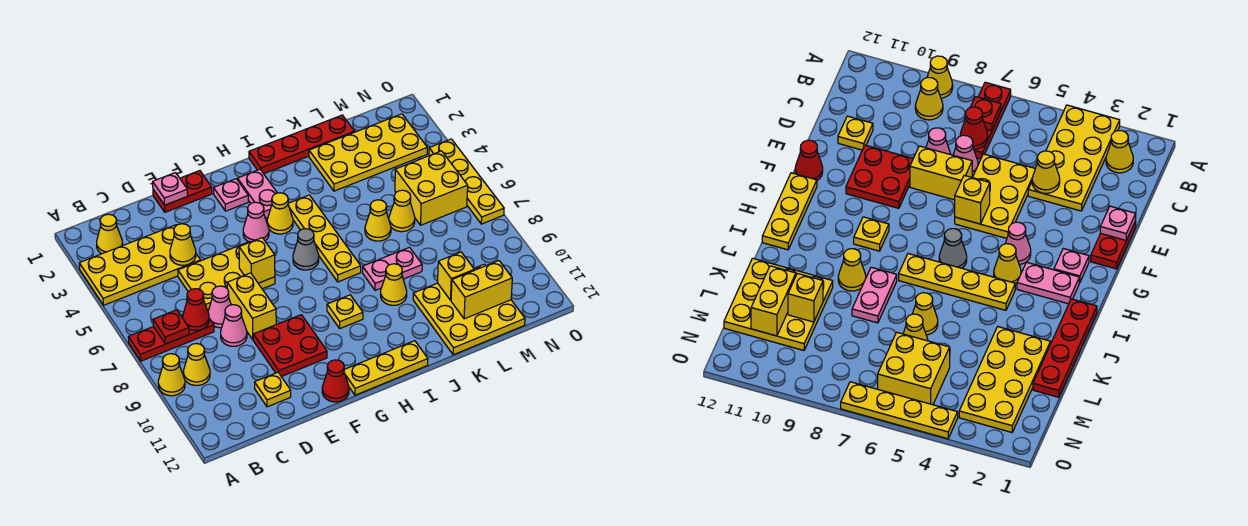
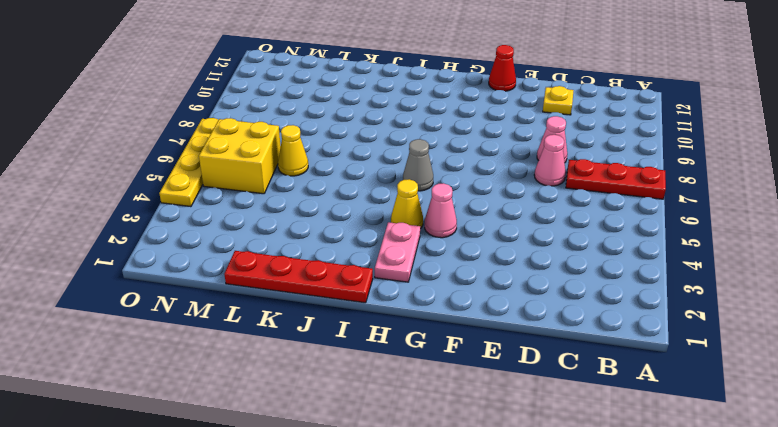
none -> yellow 2x4 plate [79,225,201,305]
none -> yellow 1x1 cone [158,354,185,396]
none -> yellow 1x1 cone [97,214,123,254]
none -> yellow 1x1 cone [184,344,210,385]

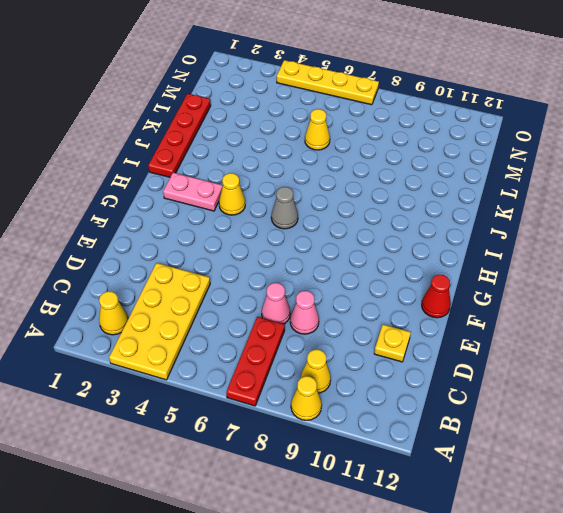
none -> yellow 2x3 plate [178,242,275,311]
none -> red 1x2 plate [153,171,212,212]
none -> yellow 1x2 brick [227,273,276,339]
none -> red 2x2 plate [253,315,327,377]

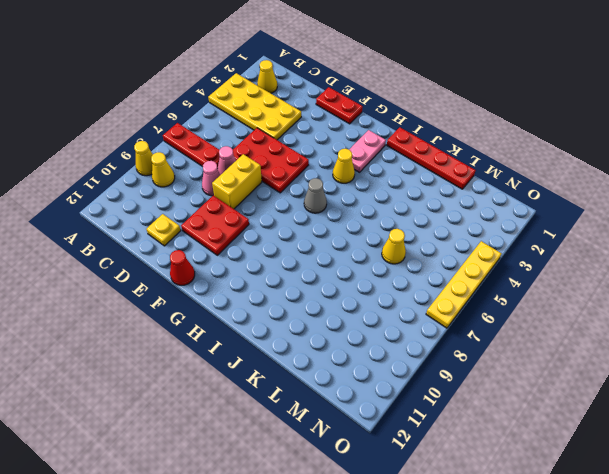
red 2x3 plate [233,128,309,193] -> yellow 2x3 plate [178,242,275,311]
none -> pink 1x1 plate [214,179,248,211]
none -> pink 1x1 cone [243,202,269,242]
none -> yellow 1x3 plate [344,341,428,395]
none -> yellow 1x1 plate [327,295,363,328]

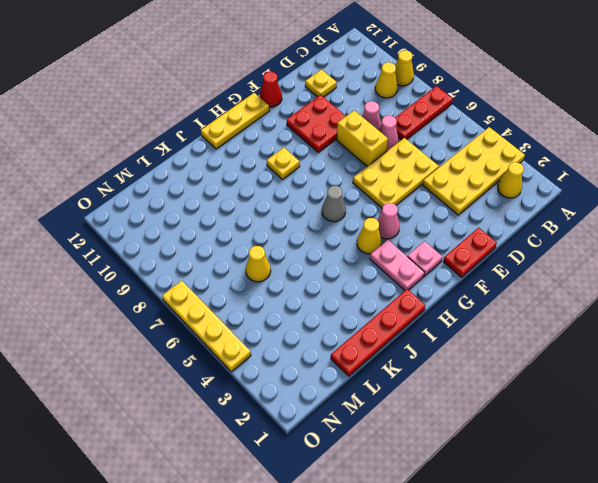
none -> yellow 1x4 plate [288,195,361,282]
none -> pink 1x2 plate [363,247,422,290]
none -> yellow 1x1 cone [381,264,407,305]
none -> yellow 2x4 plate [309,114,427,191]

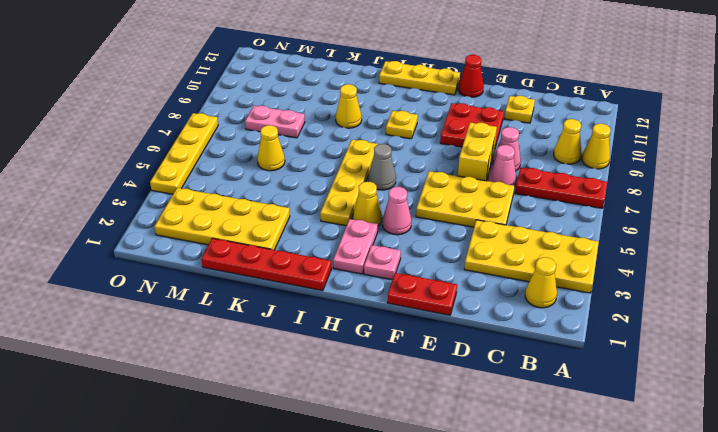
pink 1x2 plate [245,106,305,138] -> pink 1x2 plate moved to [363,247,422,290]
none -> yellow 1x1 cone [365,200,391,241]
none -> yellow 3x3 plate [413,264,525,355]
none -> yellow 2x2 brick [395,151,468,225]
none -> red 1x1 plate [153,310,189,344]

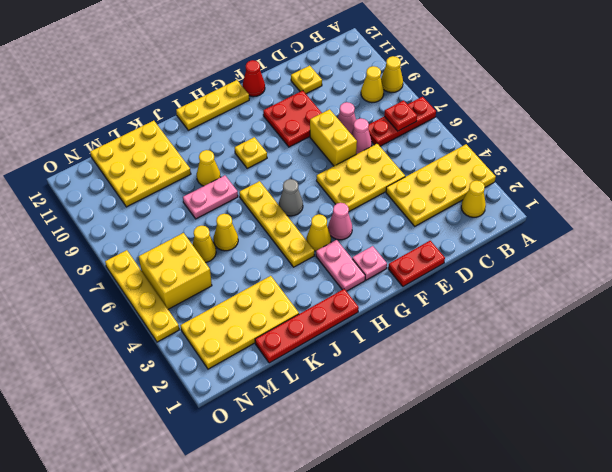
none -> red 1x1 cone [183,289,209,330]
none -> yellow 1x1 cone [170,224,196,265]
none -> pink 1x1 plate [153,173,188,205]
none -> yellow 1x1 brick [239,238,275,283]

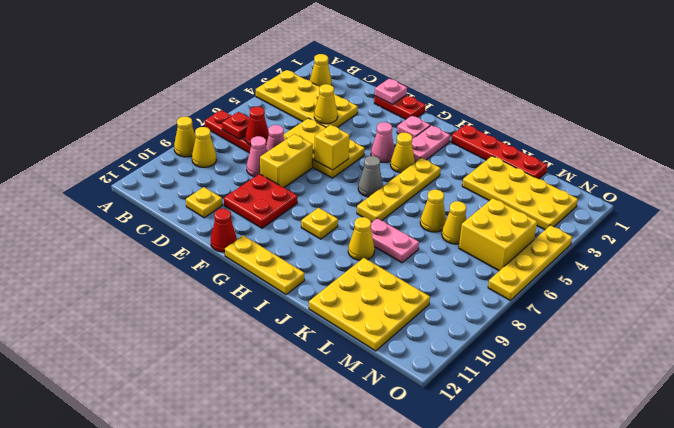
none -> yellow 1x1 brick [438,252,474,300]
none -> yellow 1x2 brick [451,261,512,319]

